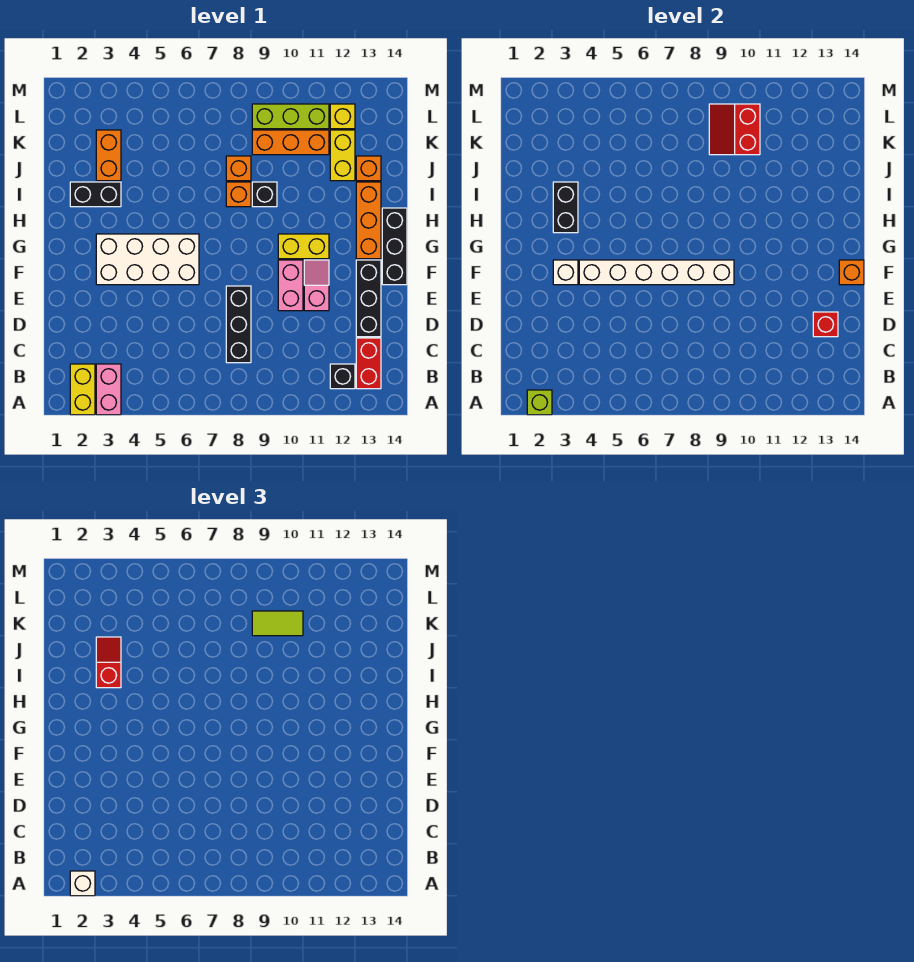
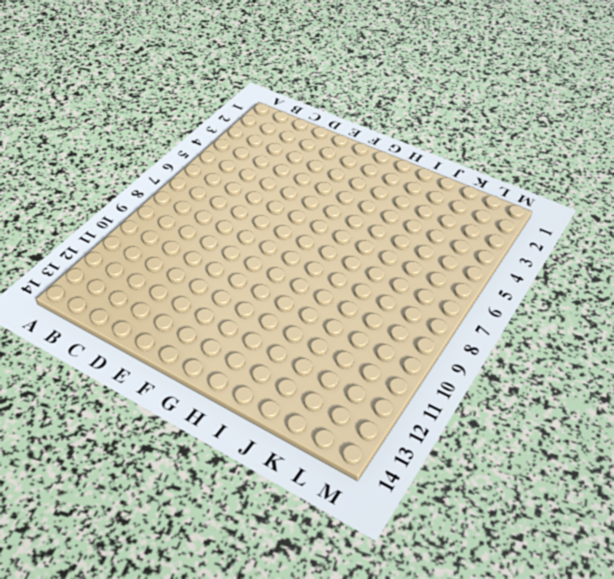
none -> yellow 1x2 brick [70,364,95,415]
none -> pink 1x2 brick [96,364,121,415]
none -> black 1x1 brick [330,364,355,389]
none -> red 1x2 brick [356,338,381,389]

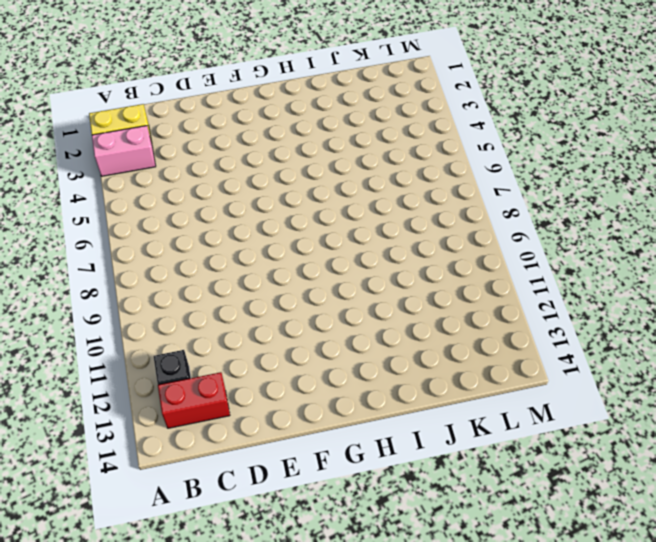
none -> black 1x3 brick [226,286,251,363]
none -> black 1x3 brick [356,260,381,337]
none -> pink 1x2 brick [278,260,303,311]
none -> pink 1x2 slope [304,260,329,311]

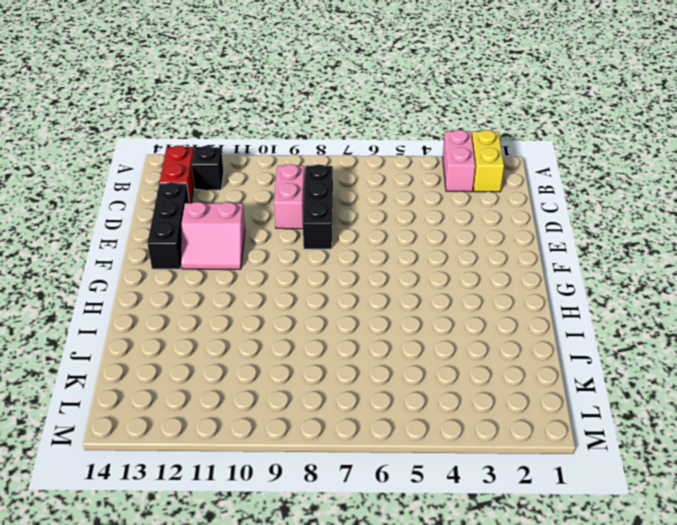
pink 1x2 brick [274,164,305,229] -> pink 1x2 brick moved to [278,260,303,311]
pink 2x2 slope [181,202,245,269] -> pink 1x2 slope [304,260,329,311]
none -> white 2x4 brick [96,234,199,285]
none -> black 1x3 brick [382,208,407,285]
none -> yellow 1x2 brick [278,234,329,259]
none -> orange 1x3 brick [356,182,381,259]

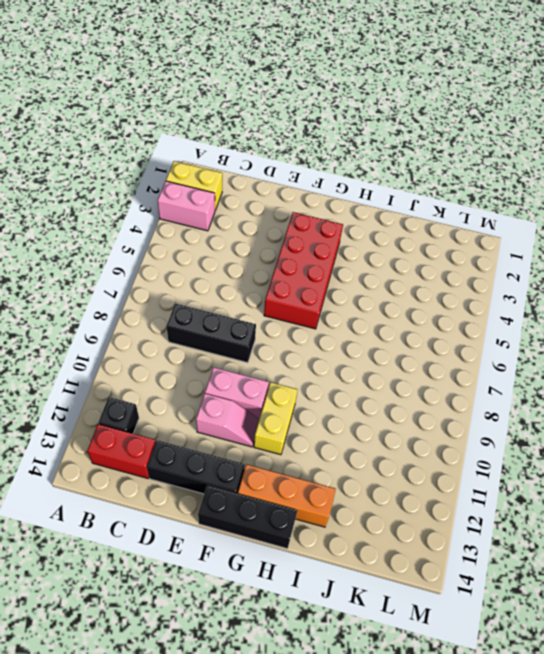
red 2x4 brick [264,212,343,329] -> white 2x4 brick [96,234,199,285]
none -> black 1x2 brick [70,182,121,207]
none -> orange 1x1 brick [226,182,251,207]
none -> black 1x1 brick [252,182,277,207]
none -> orange 1x2 brick [96,130,121,181]

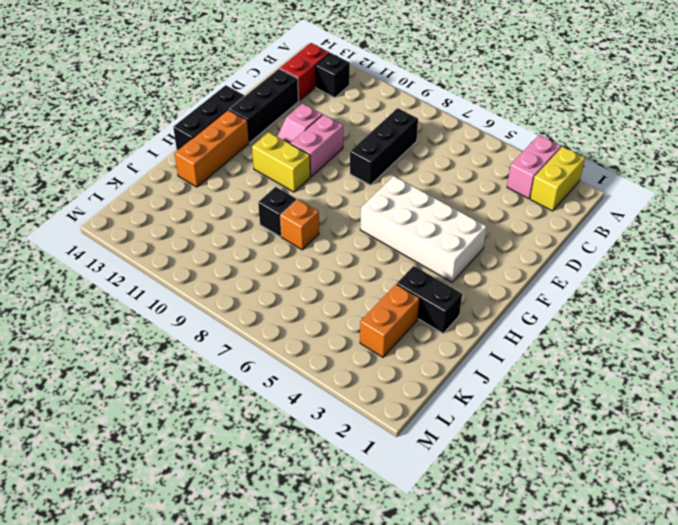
none -> orange 1x1 brick [226,156,251,181]
none -> yellow 1x2 brick [330,130,355,181]
none -> orange 1x1 brick [356,156,381,181]
none -> orange 1x3 brick [252,130,329,155]

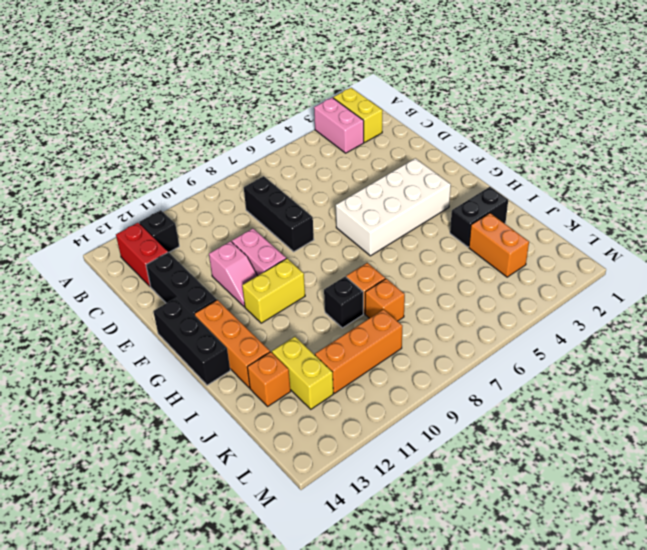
none -> lime 1x3 brick [252,104,329,129]
none -> yellow 1x1 brick [330,104,355,129]
none -> lime 1x1 brick [527,390,552,415]
none -> red 1x1 brick [813,312,838,337]

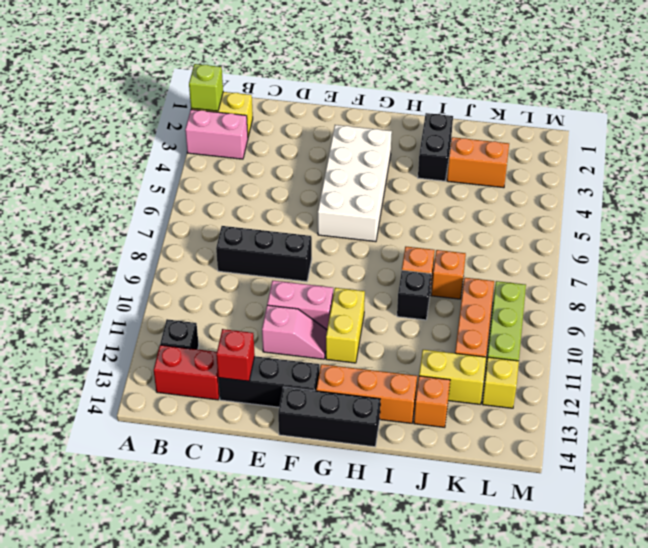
none -> white 1x1 brick [553,260,578,285]
none -> white 1x6 brick [579,260,734,285]
none -> orange 1x1 brick [839,260,864,285]
none -> black 1x2 brick [553,182,578,233]

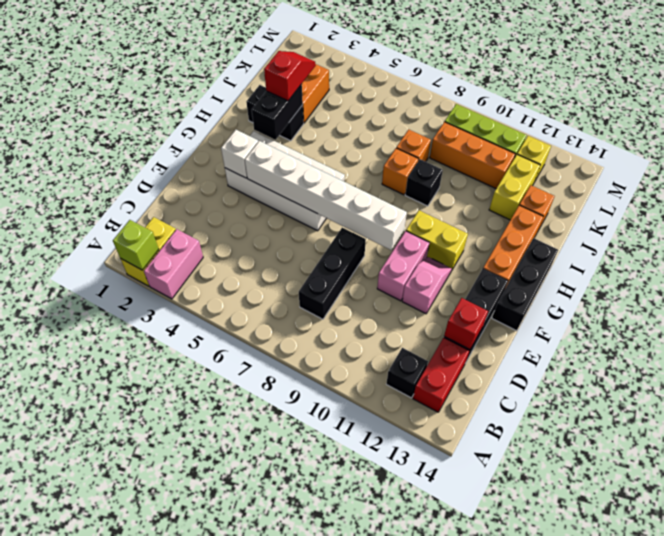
none -> orange 1x1 brick [839,260,864,285]
none -> red 2x2 slope [709,104,760,155]
none -> white 1x1 brick [70,871,95,896]
none -> lime 1x2 tile [252,611,303,636]

